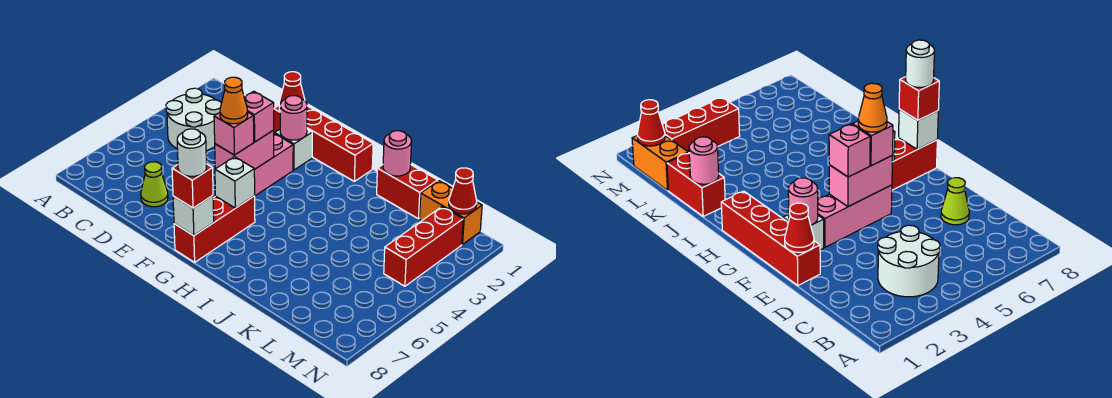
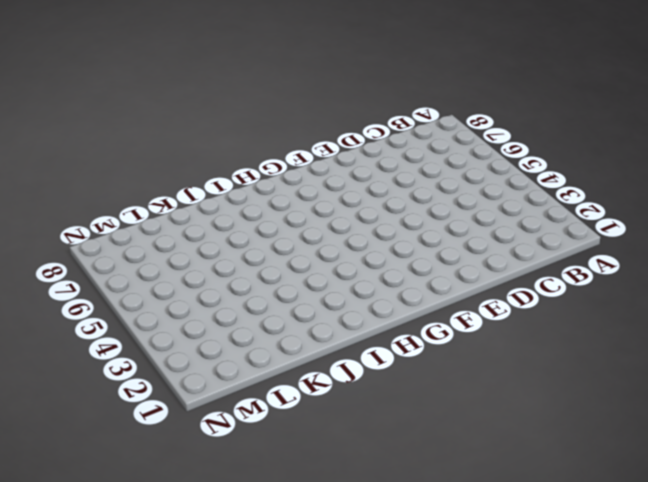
none -> white 2x2 round brick [166,88,221,151]
none -> lime 1x1 cone [141,162,168,207]
none -> red 1x4 brick [274,105,373,181]

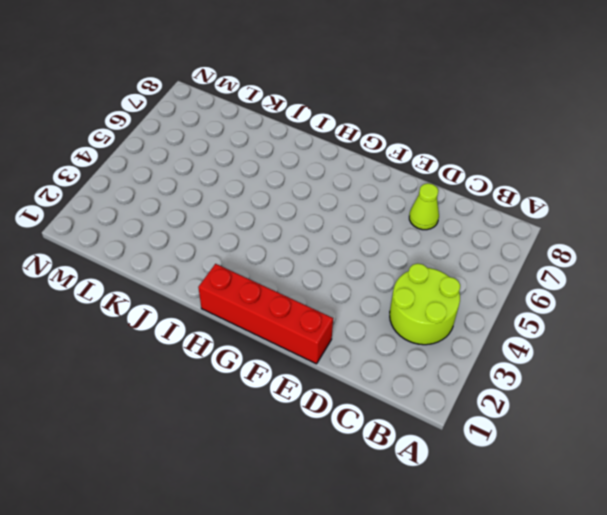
lime 2x2 round brick [390,264,460,345] -> white 2x2 round brick [166,88,221,151]
none -> white 1x1 brick [275,129,312,170]
none -> pink 1x3 brick [254,134,293,196]
none -> red 1x3 brick [174,196,255,262]

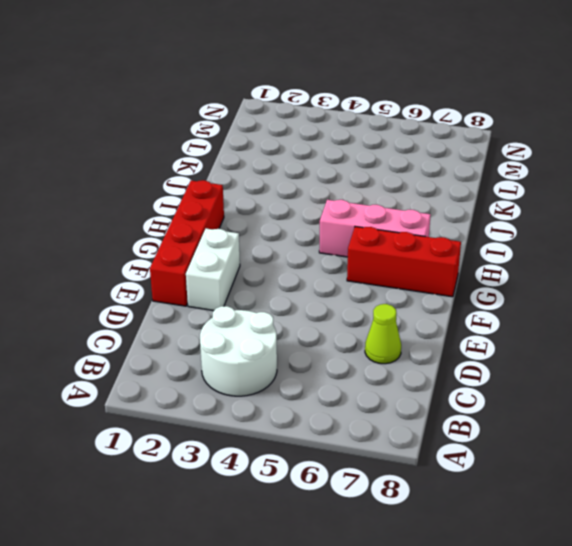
white 1x2 brick [186,228,240,311] -> white 1x1 brick [275,129,312,170]
pink 1x3 brick [319,200,431,257] -> pink 1x3 brick moved to [254,134,293,196]
none -> red 1x2 brick [377,165,438,219]
none -> orange 1x2 brick [420,181,482,244]
none -> red 1x3 brick [384,207,463,286]

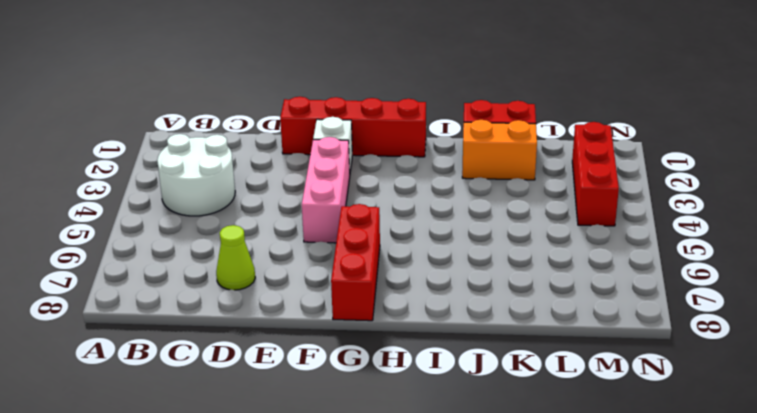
orange 1x2 brick [462,120,537,180] -> orange 1x2 brick moved to [420,181,482,244]
none -> red 1x1 cone [279,72,305,110]
none -> pink 1x1 round brick [280,96,307,140]
none -> pink 1x2 brick [215,130,274,170]

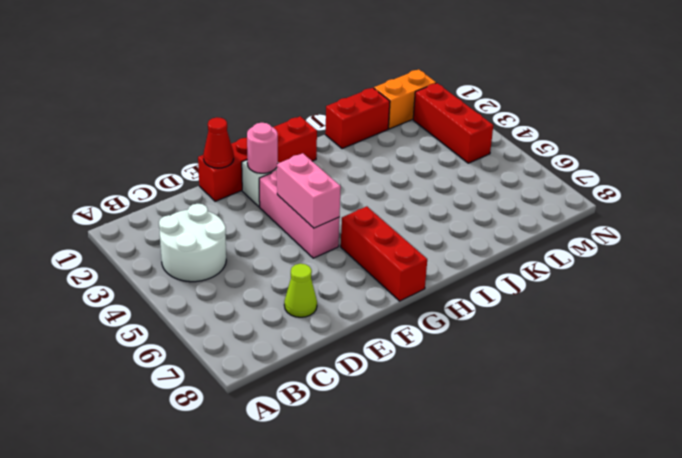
none -> white 1x1 brick [215,157,255,208]
none -> white 1x1 brick [173,196,214,236]
none -> pink 1x1 round brick [383,131,411,176]

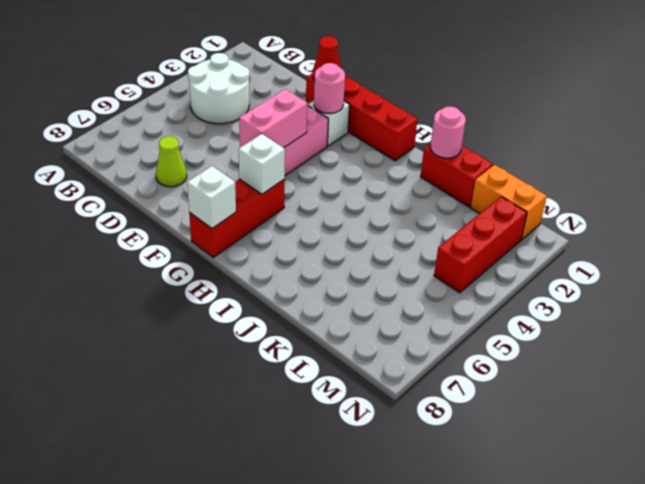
none -> red 1x1 cone [449,168,477,214]
none -> pink 1x1 brick [244,91,274,142]
none -> pink 1x1 brick [214,112,254,155]

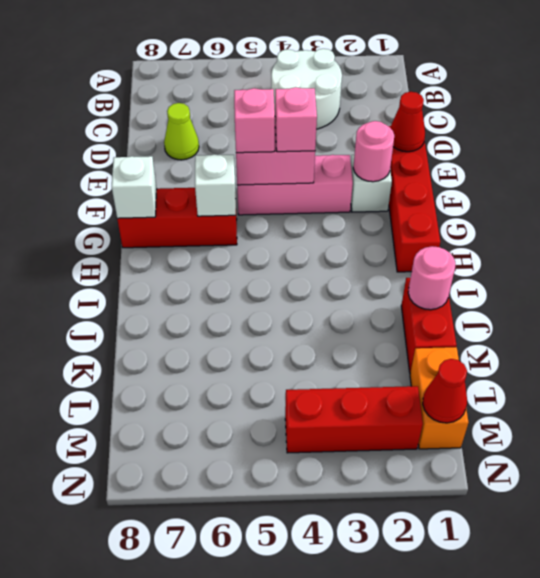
none -> red 1x1 brick [172,164,213,208]
none -> orange 1x1 cone [220,77,248,124]
none -> white 1x1 round brick [177,129,206,176]

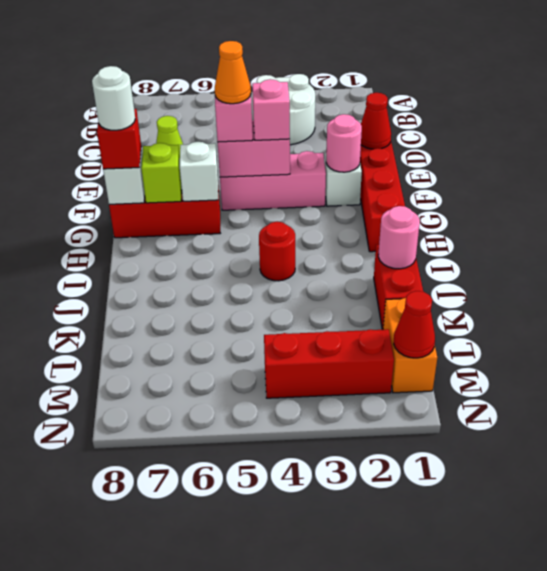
lime 1x1 brick [141,143,182,203] -> none
red 1x1 round brick [259,222,295,281] -> none

